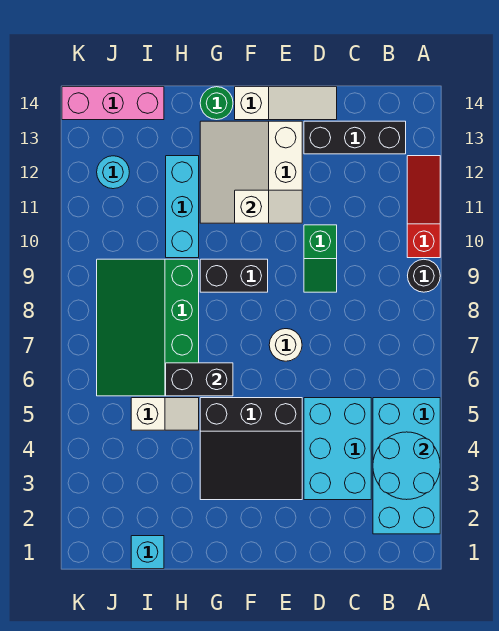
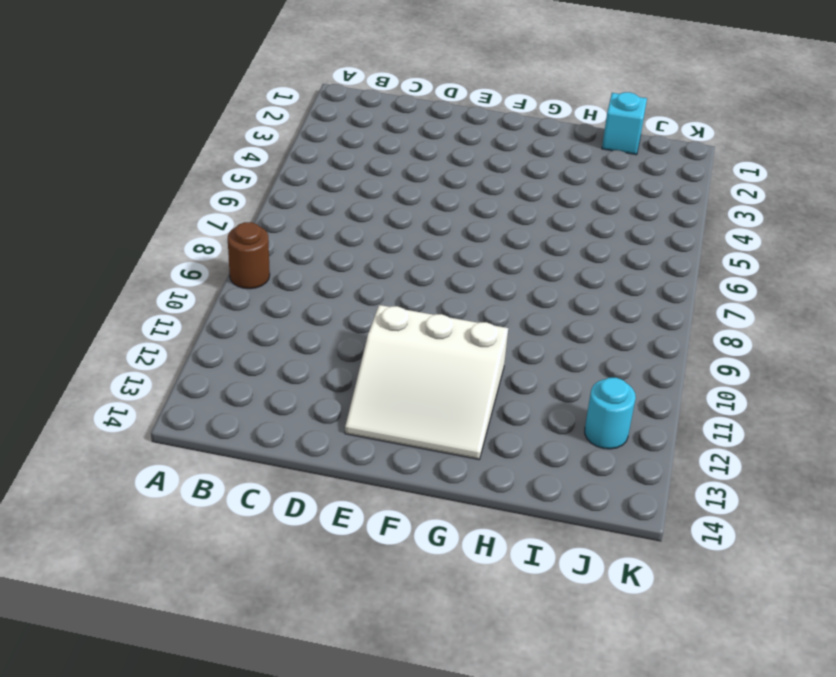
brown 1x1 round brick [228,222,270,289] -> black 1x1 round brick [408,259,440,292]
white 3x3 slope [345,305,508,459] -> white 3x3 slope turned to [200,121,302,223]
none -> cyan 2x4 brick [373,398,440,534]
none -> red 1x3 slope [407,156,440,258]
none -> black 1x3 brick [304,121,406,154]

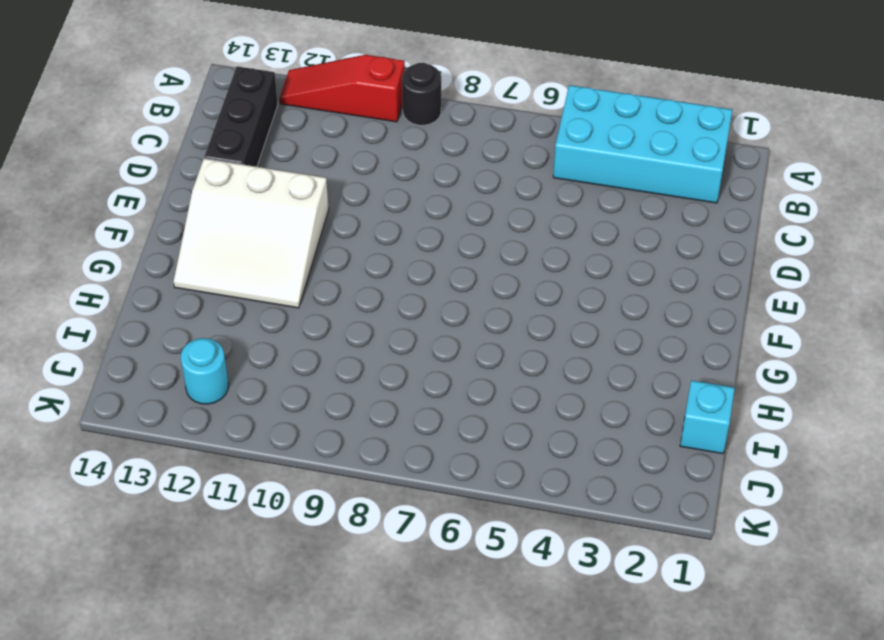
none -> cyan 2x3 brick [304,398,371,500]
none -> green 1x2 slope [304,225,337,292]
none -> white 1x3 slope [235,87,337,120]

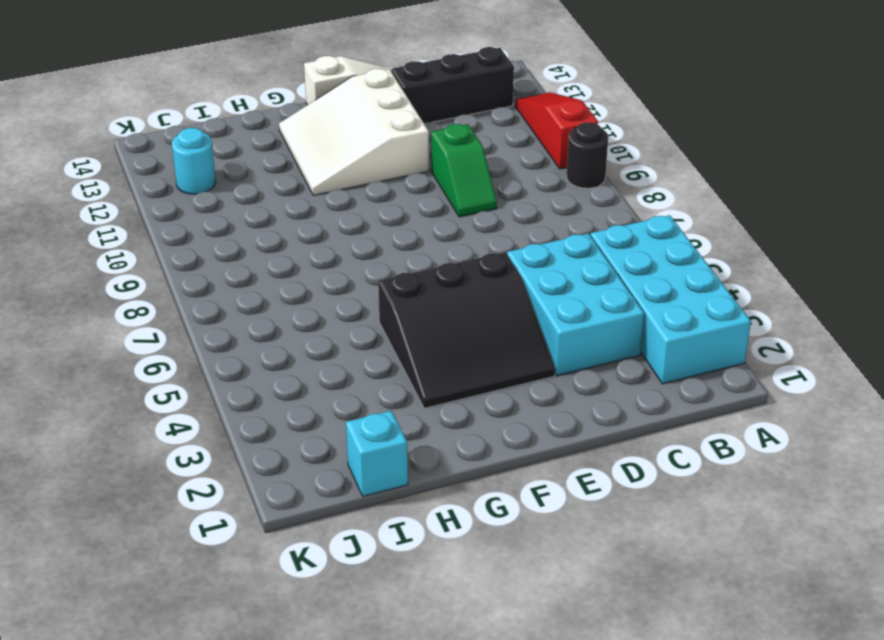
none -> white 1x1 round brick [269,329,302,361]
none -> black 1x2 brick [200,259,268,292]
none -> green 1x1 round brick [200,87,233,120]

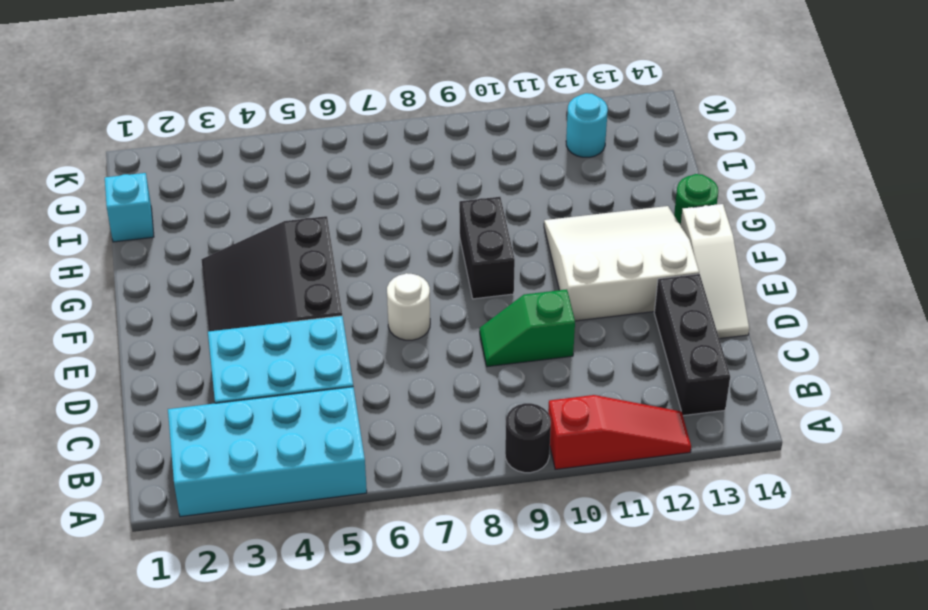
none -> white 1x2 slope [131,398,199,430]
none -> green 3x4 slope [97,259,199,396]
none -> cyan 1x3 brick [166,156,199,258]

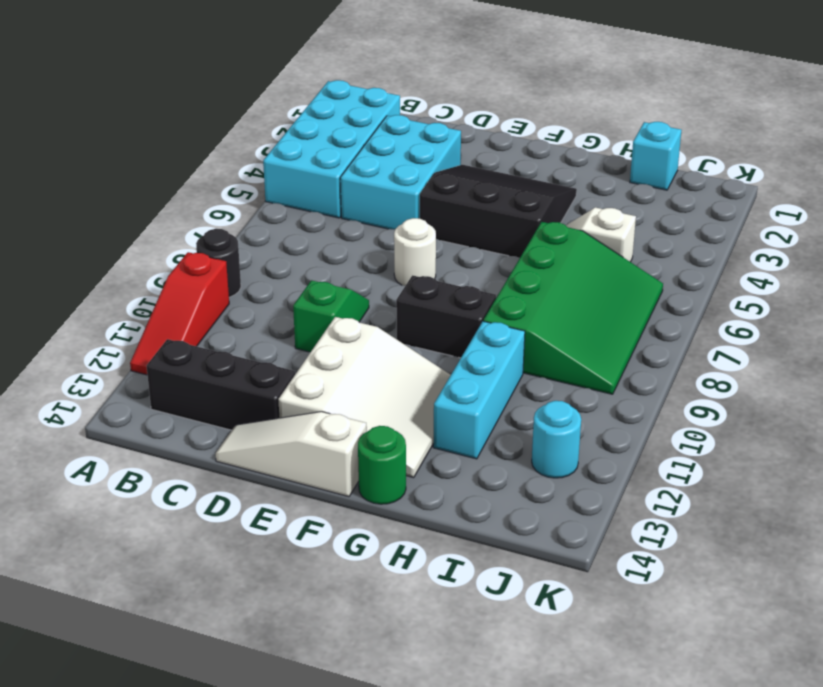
none -> pink 1x3 brick [62,87,164,120]
none -> cyan 2x2 round brick [373,432,440,500]
none -> white 1x2 slope [235,190,302,223]

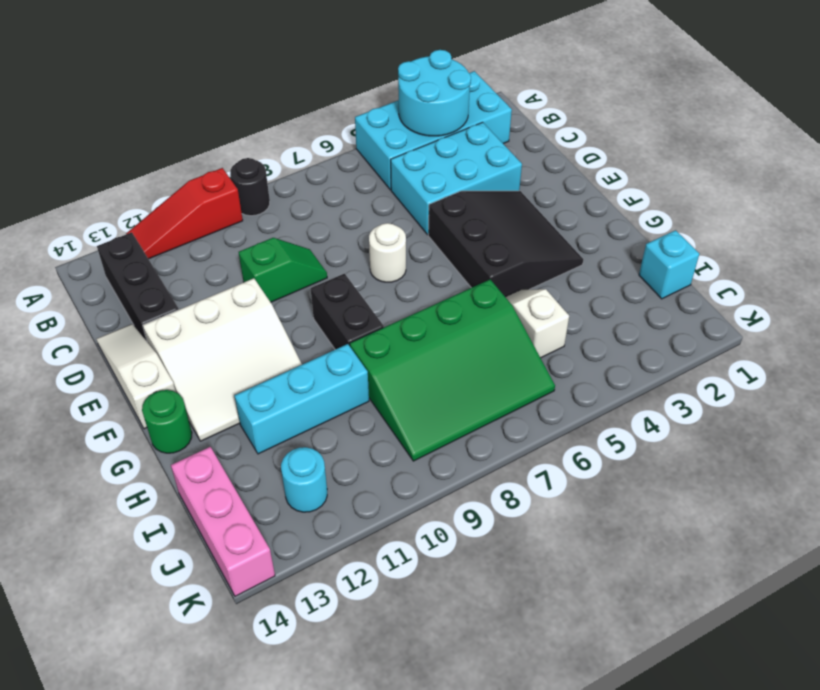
none -> white 1x2 slope [235,190,302,223]
none -> black 1x2 brick [166,363,233,396]

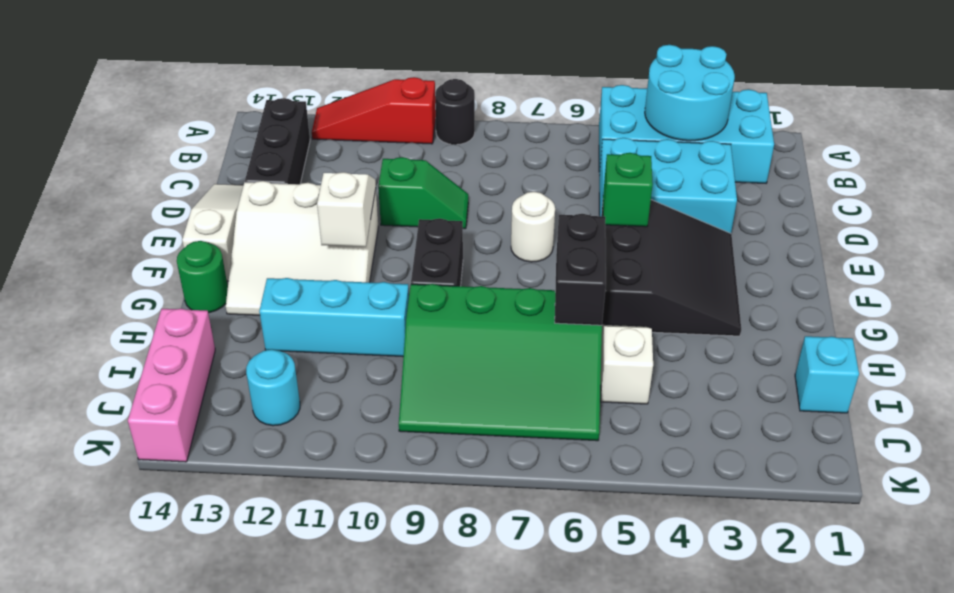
green 1x1 brick [603,153,653,227] -> none

